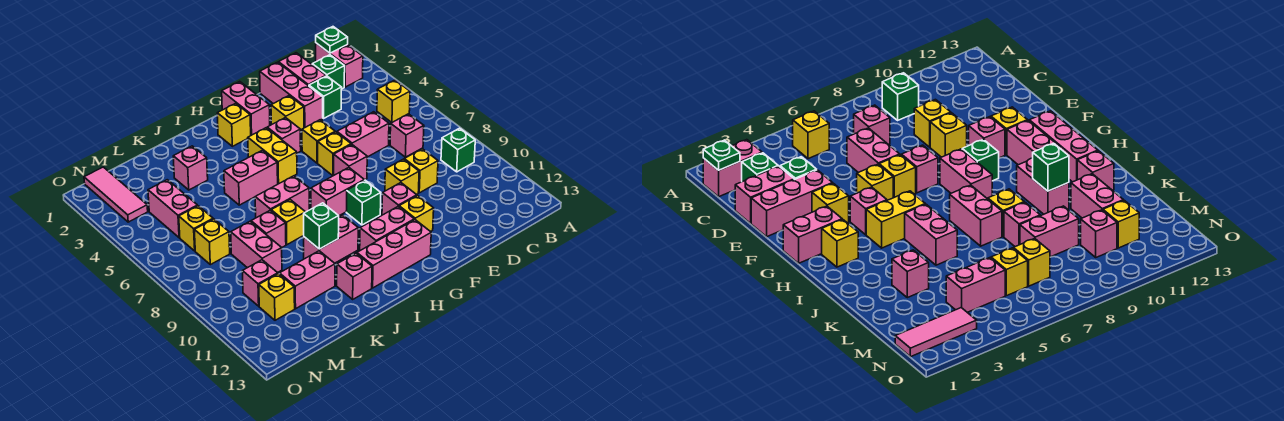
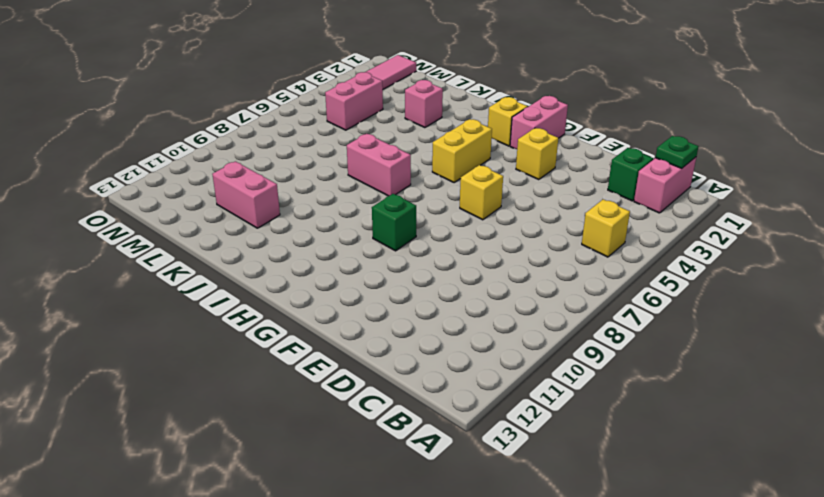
none -> green 1x1 brick [441,128,475,172]
none -> pink 1x1 brick [390,114,424,157]
none -> pink 1x2 brick [279,53,326,86]
none -> green 1x1 brick [309,76,342,118]

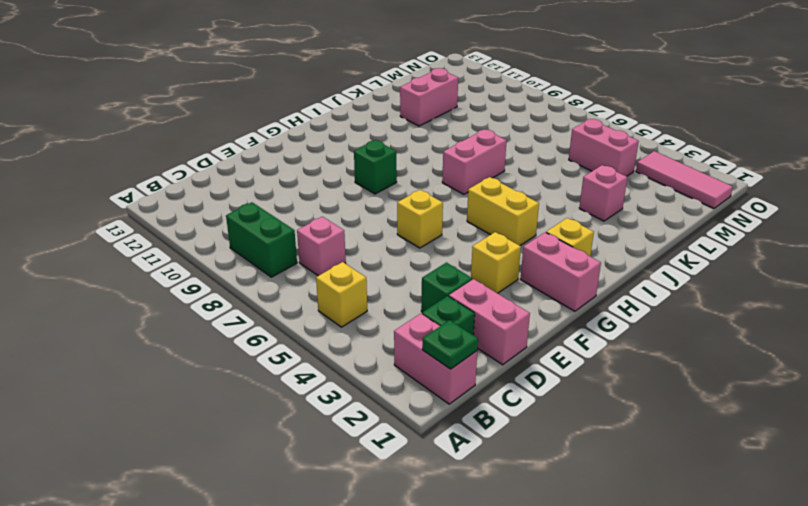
green 1x2 brick [226,202,297,277] -> green 1x1 brick [441,128,475,172]
none -> pink 1x2 brick [337,112,389,157]
none -> yellow 1x1 brick [404,149,438,193]
none -> pink 1x3 brick [260,62,323,128]
none -> yellow 1x1 brick [385,159,419,195]

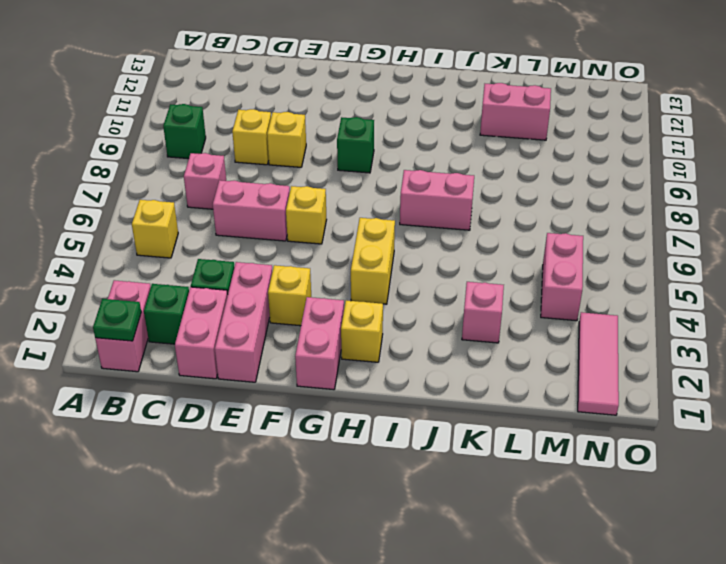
none -> yellow 1x1 brick [302,120,335,163]
none -> pink 1x1 brick [334,144,367,180]
none -> pink 1x1 brick [382,183,417,215]
none -> yellow 1x1 brick [399,196,434,232]

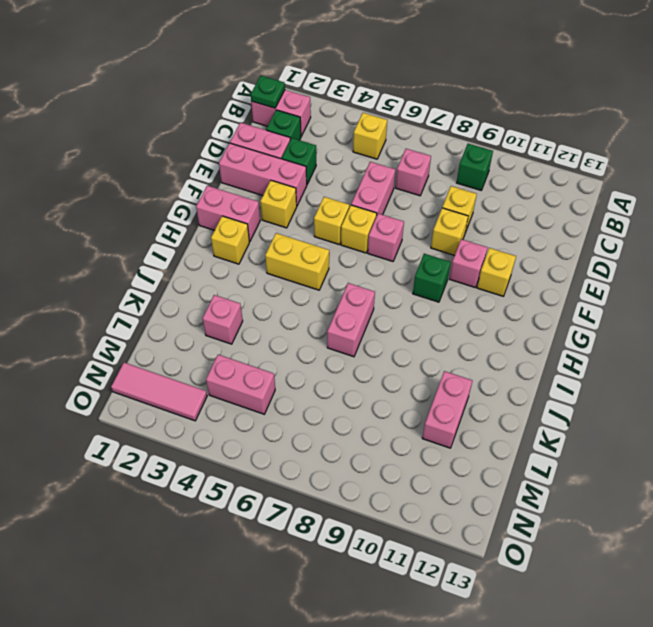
none -> pink 1x1 brick [267,117,301,153]
none -> pink 1x2 brick [311,168,364,216]
none -> pink 1x2 brick [360,206,414,251]
none -> pink 1x3 brick [357,220,431,288]

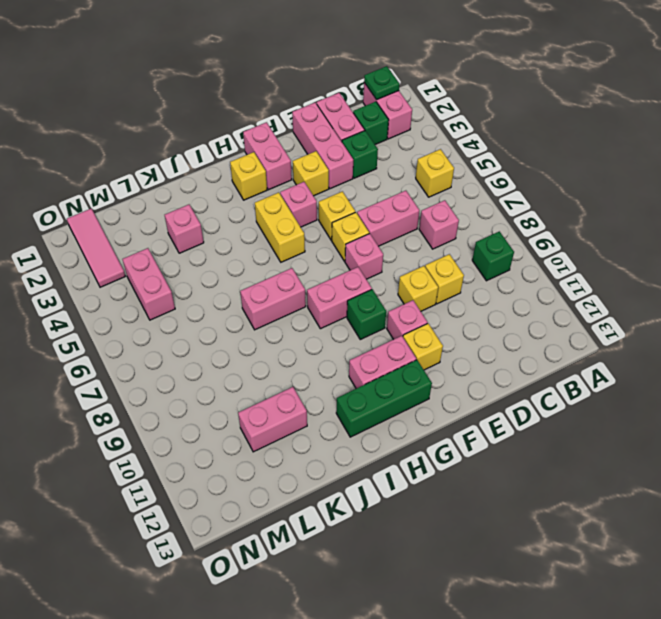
green 1x3 brick [336,360,432,437] -> pink 1x3 brick [357,220,431,288]
none -> pink 1x2 brick [224,150,278,205]
none -> pink 1x2 brick [304,215,358,263]
none -> yellow 1x1 brick [271,200,305,245]
none -> pink 1x1 brick [337,253,372,299]

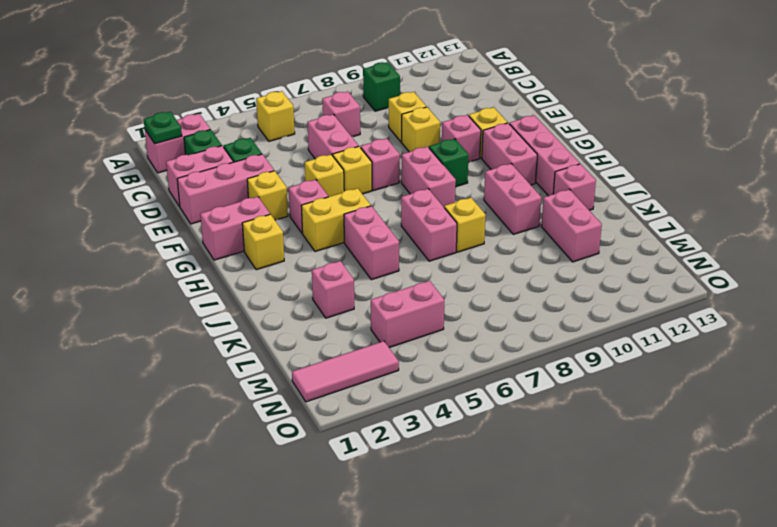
none -> pink 1x1 brick [251,210,286,247]
none -> pink 1x2 brick [231,222,282,273]
none -> yellow 1x1 brick [179,206,213,251]
none -> yellow 1x1 brick [194,219,230,265]

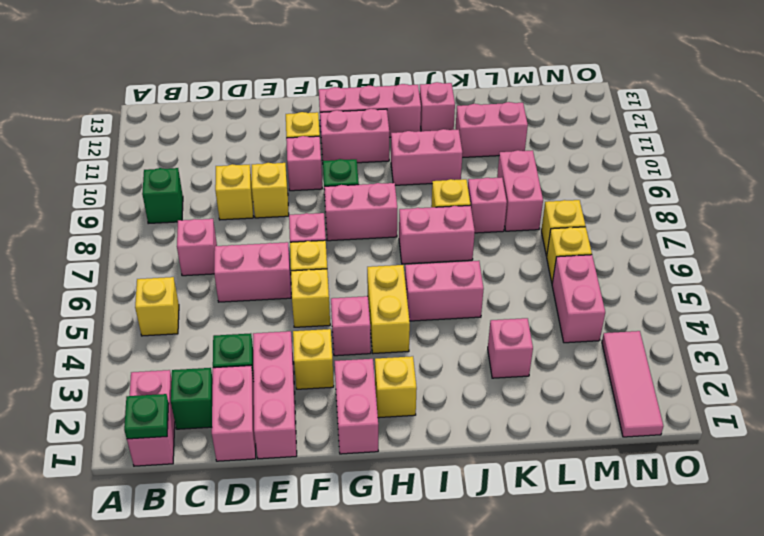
none -> pink 1x1 brick [242,260,278,306]
none -> yellow 1x1 brick [259,274,295,320]
none -> green 1x1 brick [304,203,339,249]

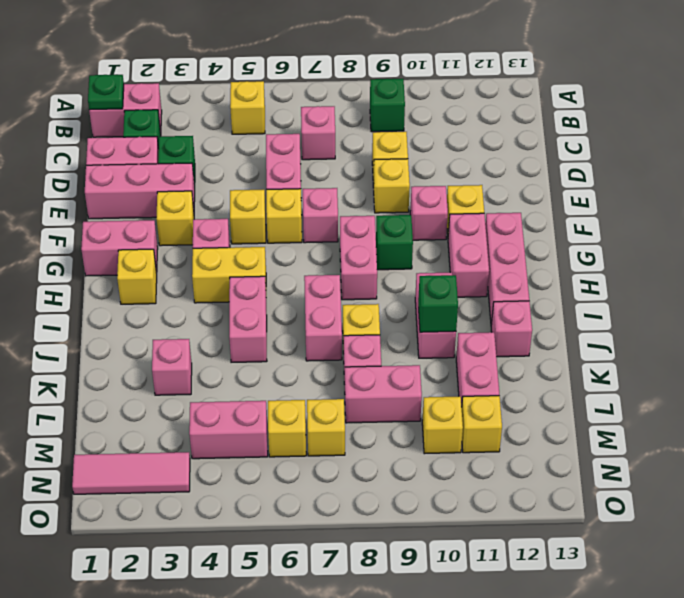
yellow 1x1 brick [422,396,463,454] -> pink 1x1 brick [242,260,278,306]

